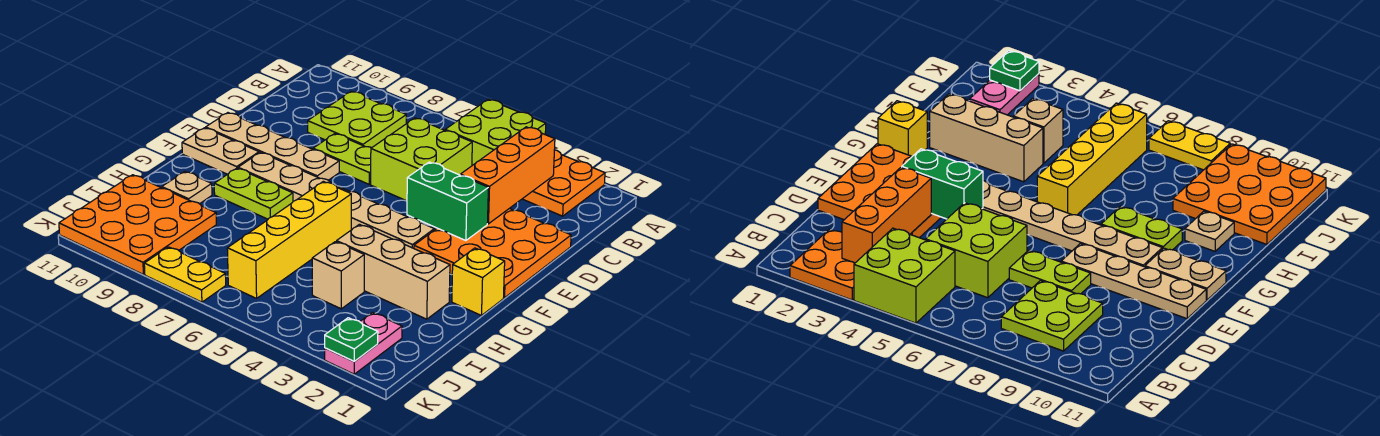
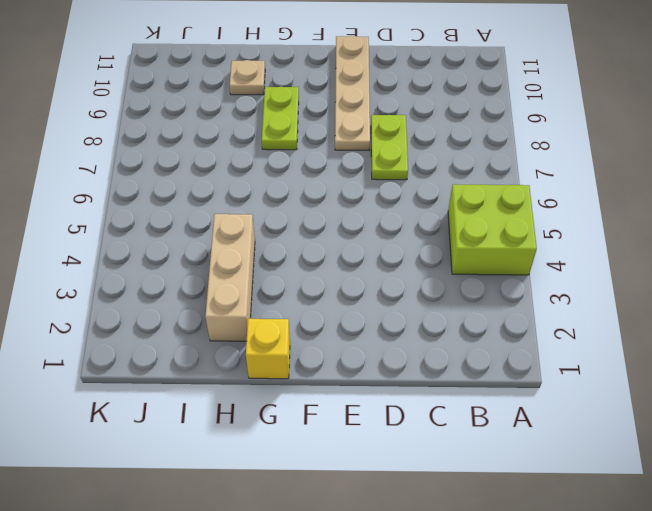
none -> orange 2x2 plate [523,150,605,216]
none -> lime 2x2 plate [308,91,406,147]
none -> lime 2x2 brick [371,118,472,201]

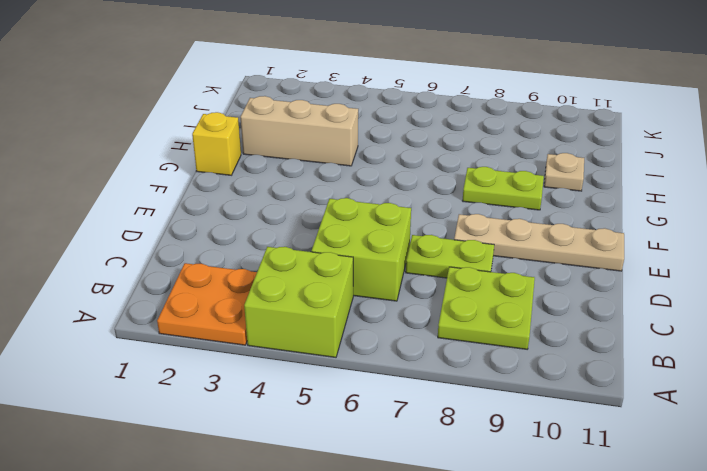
none -> orange 3x3 plate [414,208,571,298]
none -> tan 1x6 plate [238,152,434,248]
none -> tan 1x2 plate [182,128,259,174]

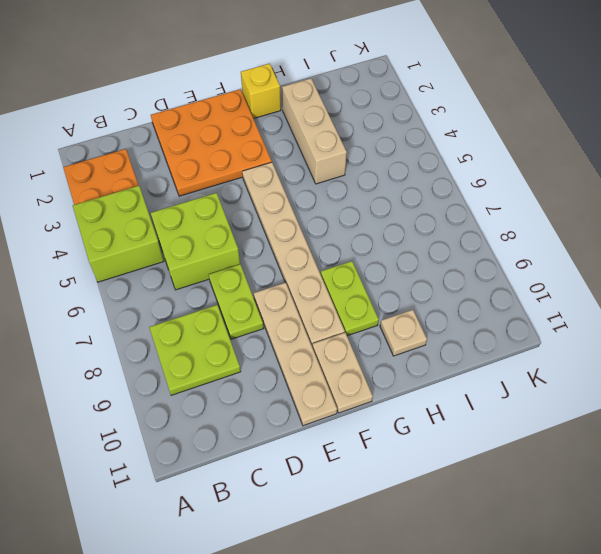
none -> yellow 1x4 brick [227,181,351,298]
none -> tan 1x1 brick [312,242,364,309]
none -> orange 3x3 plate [59,175,216,274]

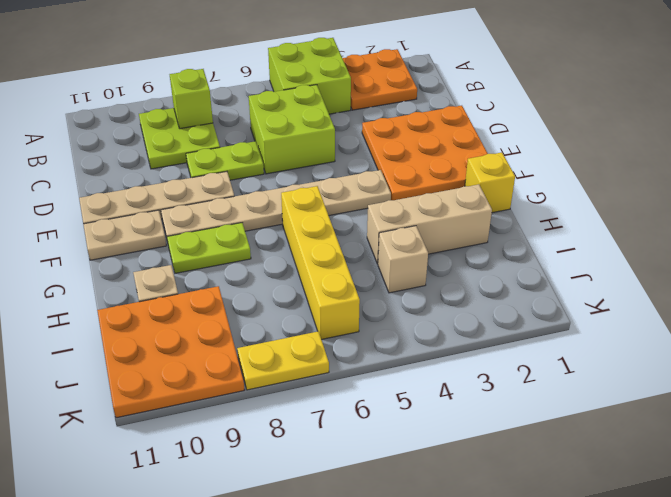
lime 1x1 brick [170,69,213,129] -> none
none -> pink 1x2 plate [325,313,402,374]
none -> orange 1x3 brick [460,127,555,224]
none -> green 1x2 brick [407,162,488,241]

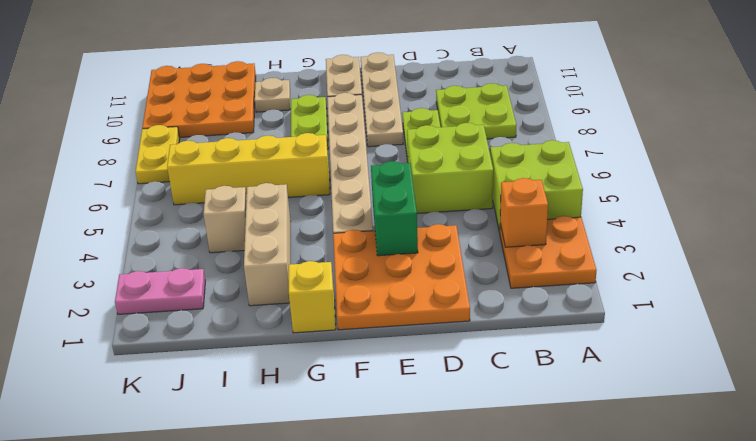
orange 1x1 brick [500,178,548,247] -> orange 1x3 brick [460,127,555,224]
none -> green 1x1 plate [325,318,378,361]

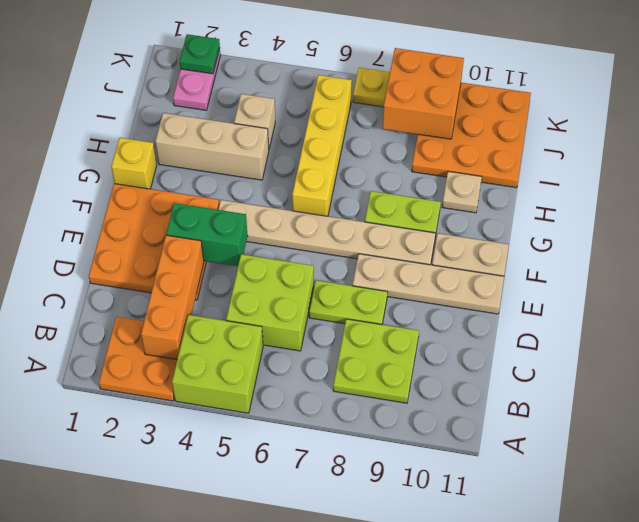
orange 2x2 brick [382,48,464,139] -> none

